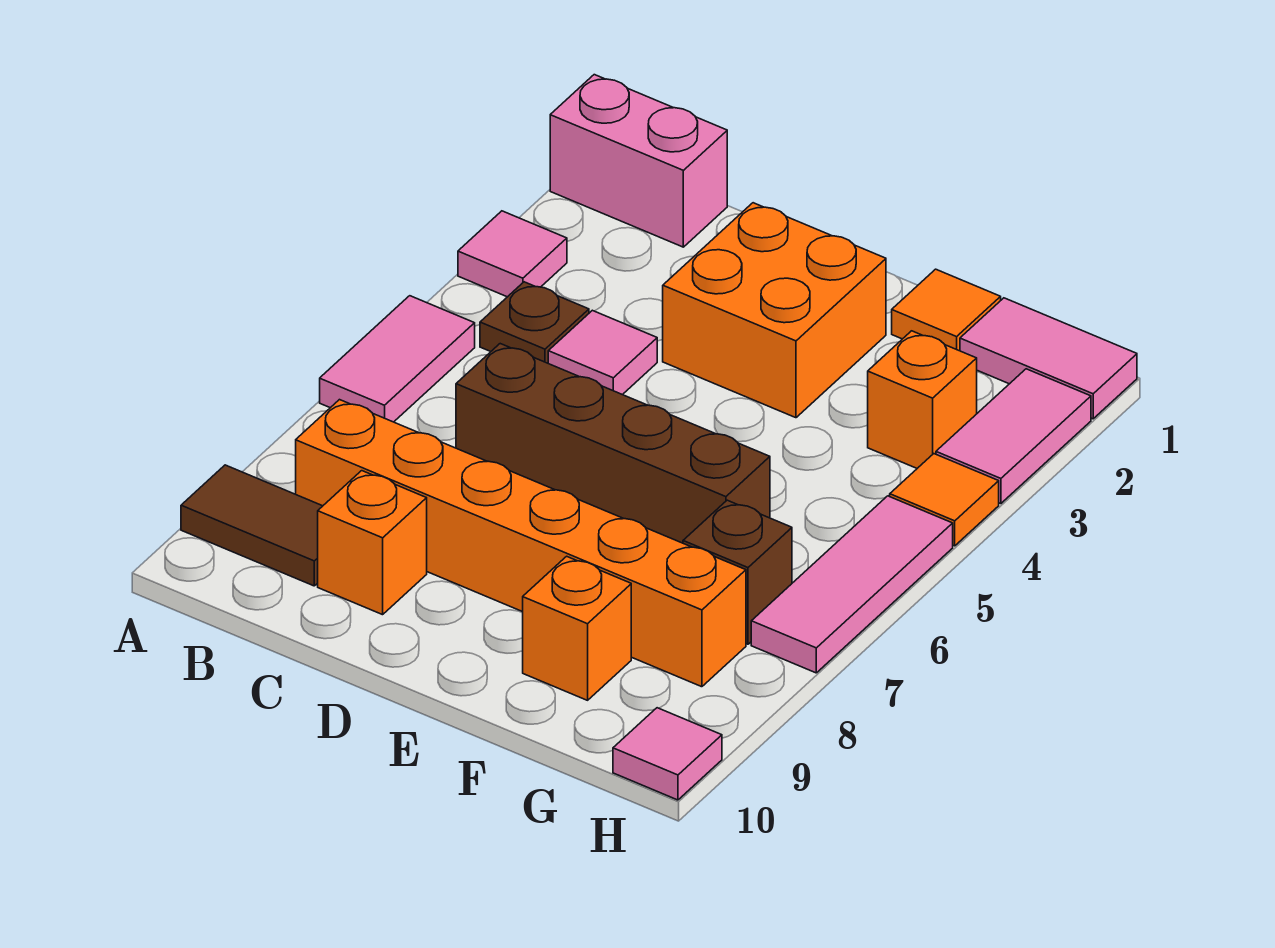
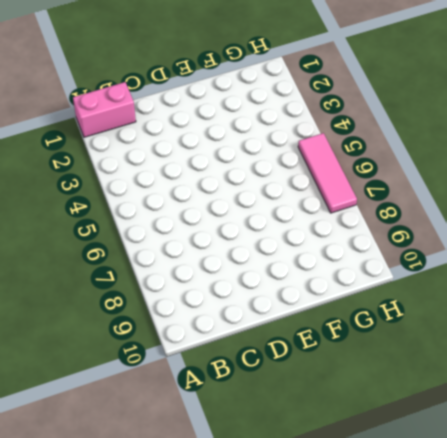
none -> pink 1x1 tile [458,211,567,297]
none -> pink 1x2 tile [320,296,475,422]
none -> brown 1x2 tile [181,465,322,586]

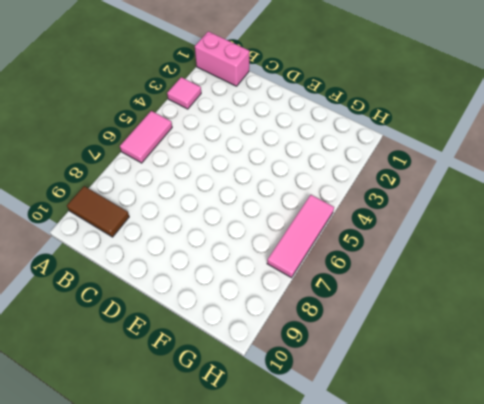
none -> brown 1x1 plate [480,282,589,363]
none -> orange 1x6 brick [296,400,746,687]
none -> pink 1x1 tile [548,310,657,395]

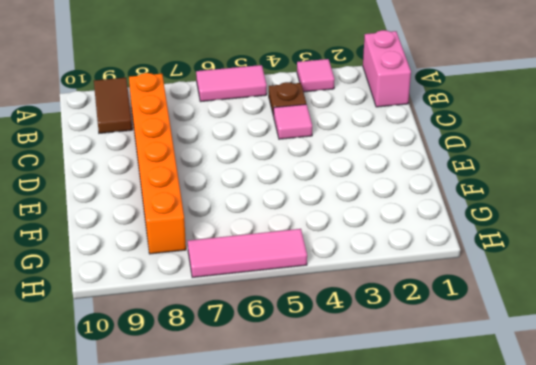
none -> brown 1x4 brick [456,344,770,543]
none -> orange 1x1 brick [318,471,427,615]
none -> orange 2x2 brick [663,203,886,418]

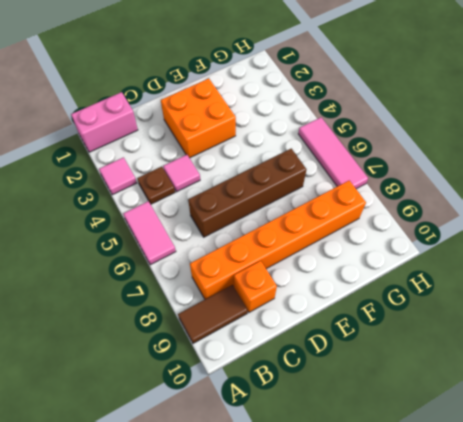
none -> orange 1x1 tile [892,269,1001,351]
none -> orange 1x1 brick [523,556,631,700]
none -> pink 1x2 tile [960,298,1137,419]

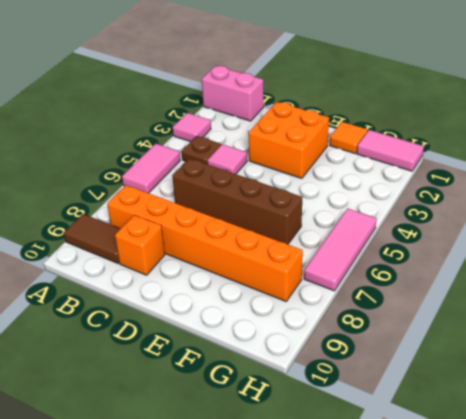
none -> orange 1x1 brick [523,556,631,700]
none -> orange 1x1 brick [868,331,977,468]
none -> brown 1x1 brick [683,500,792,644]

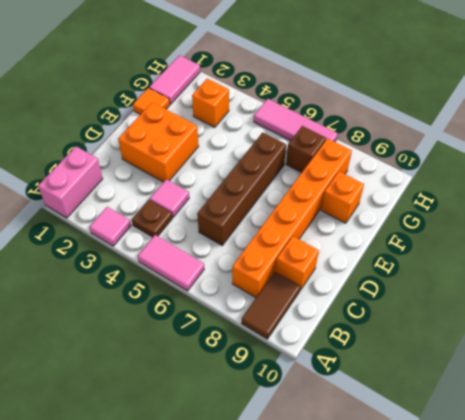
none -> pink 1x2 tile [936,369,1091,504]
none -> orange 1x1 tile [890,454,999,546]
none -> pink 1x1 tile [613,708,722,800]

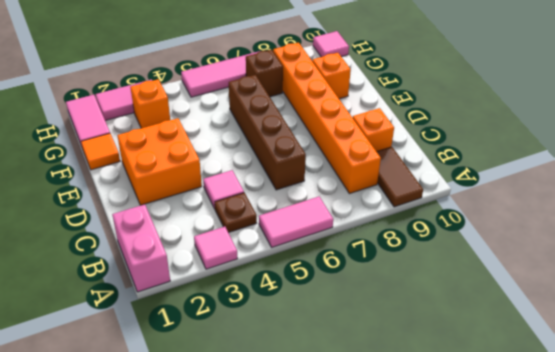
none -> orange 1x1 tile [890,454,999,546]

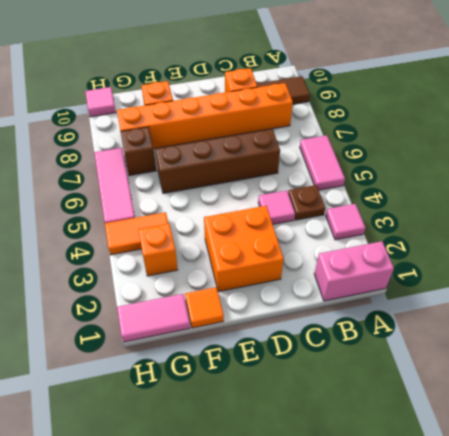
orange 1x2 tile [105,212,168,255] -> orange 1x1 tile [890,454,999,546]
none -> pink 1x2 tile [936,369,1091,504]

